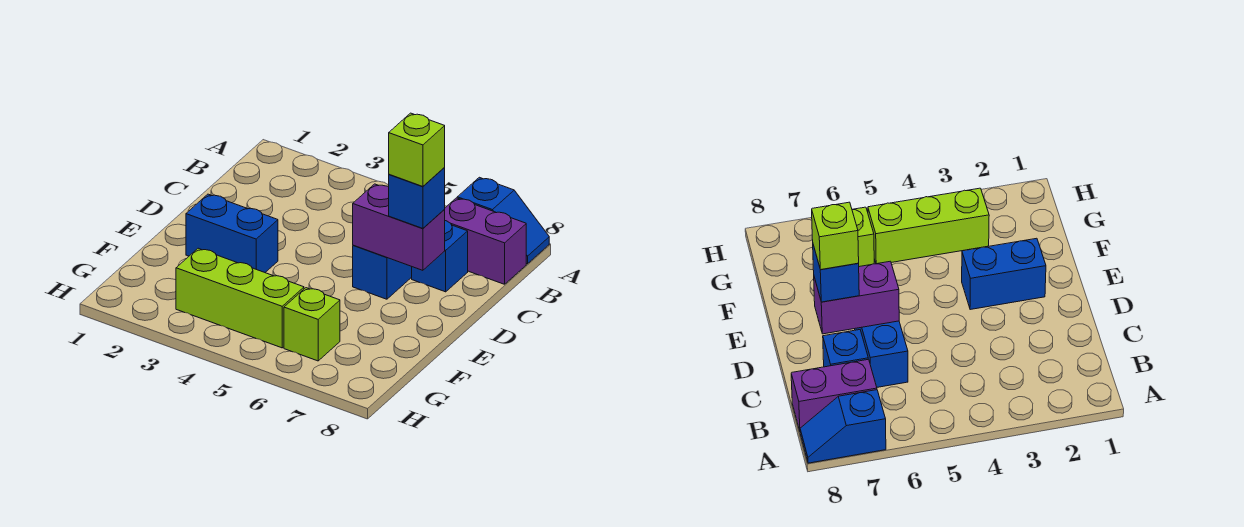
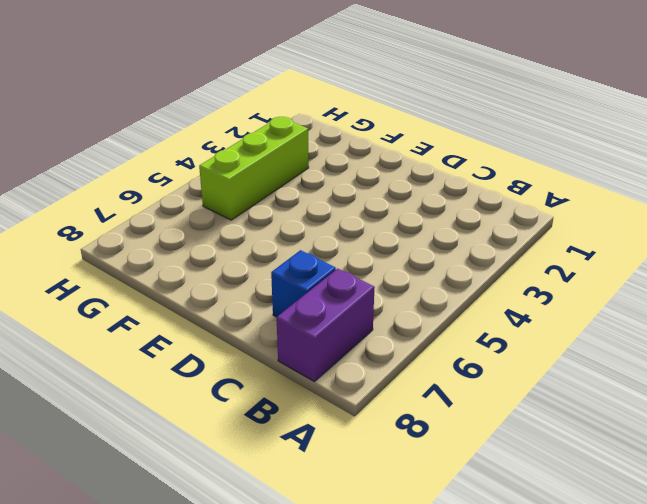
none -> blue 1x2 slope [457,177,549,264]
none -> blue 1x2 brick [353,245,412,299]

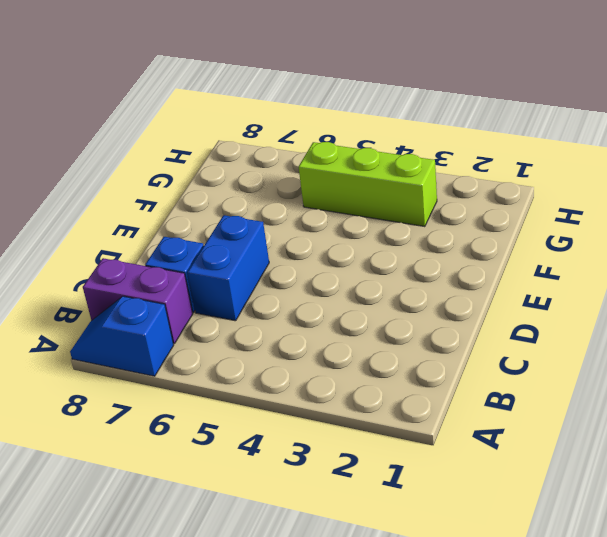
none -> blue 1x2 brick [186,194,278,272]
none -> lime 1x1 brick [284,288,340,361]

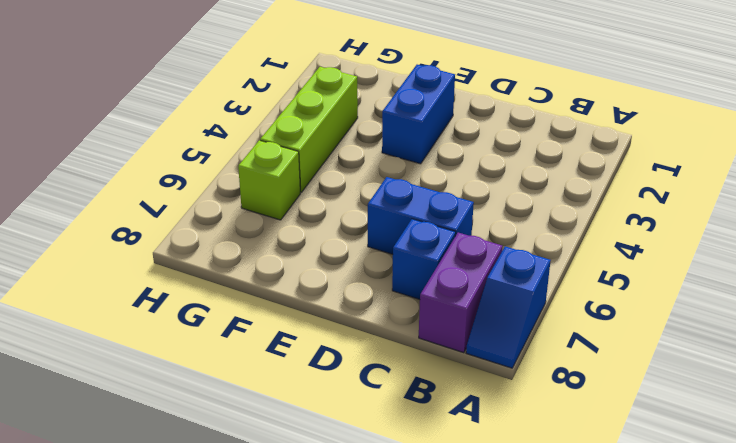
none -> purple 1x2 brick [353,184,445,270]
none -> blue 1x1 brick [389,168,445,228]

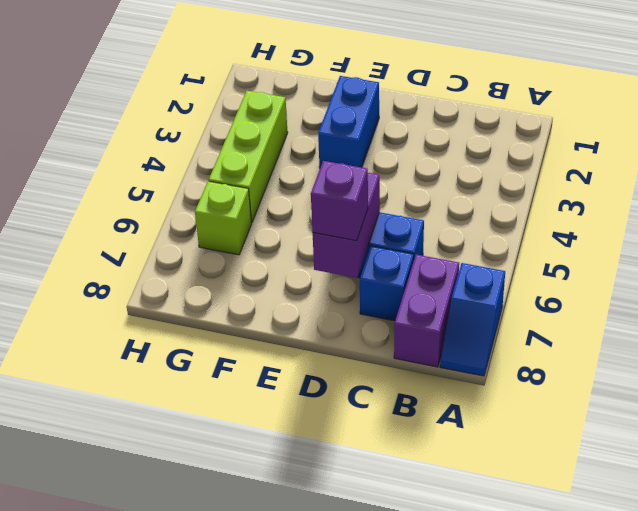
purple 1x1 brick [311,161,368,241] -> blue 1x1 brick [389,168,445,228]
none -> lime 1x1 brick [389,113,445,187]

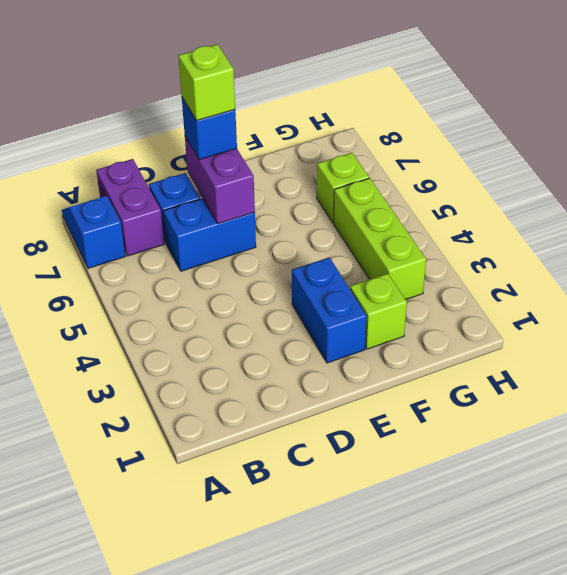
lime 1x1 brick [350,274,407,349] -> none

